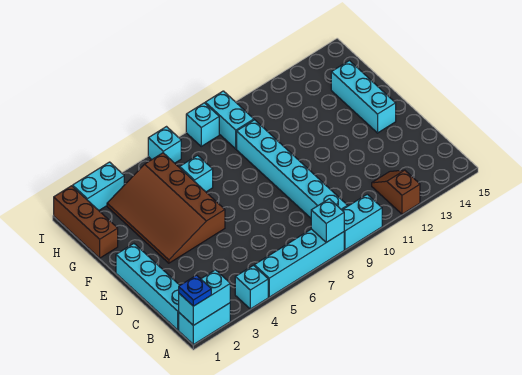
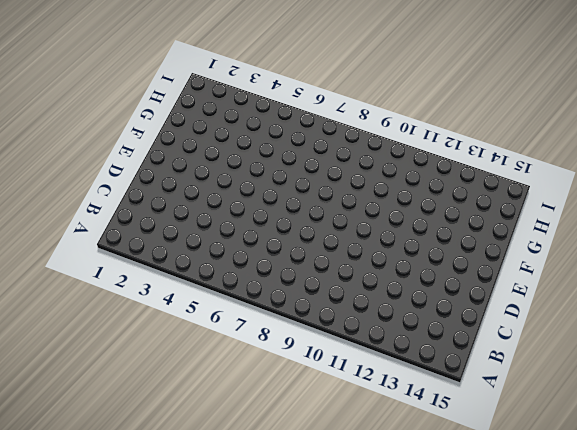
none -> cyan 1x2 brick [179,303,230,344]
none -> cyan 1x1 brick [235,265,268,309]
none -> cyan 1x4 brick [254,229,344,297]

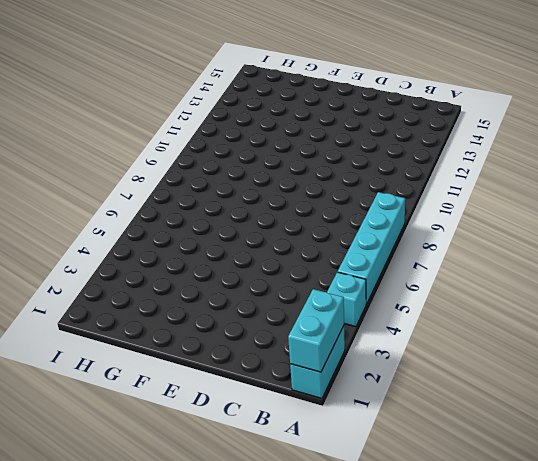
none -> cyan 1x2 brick [342,194,382,250]
none -> brown 1x2 slope [372,170,420,214]
none -> cyan 1x4 brick [116,244,180,330]

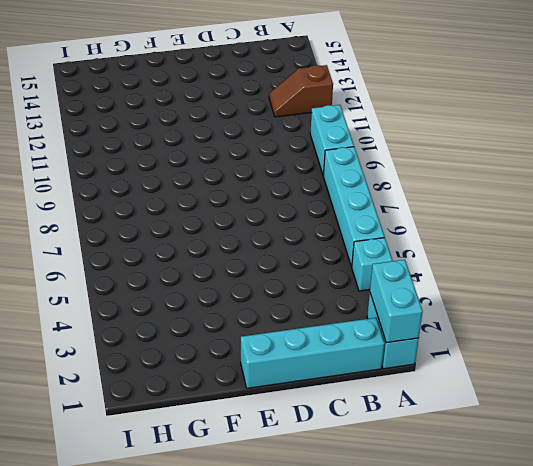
none -> cyan 1x6 brick [237,120,347,218]
none -> brown 3x4 slope [107,153,225,263]
none -> cyan 1x3 brick [331,61,396,133]

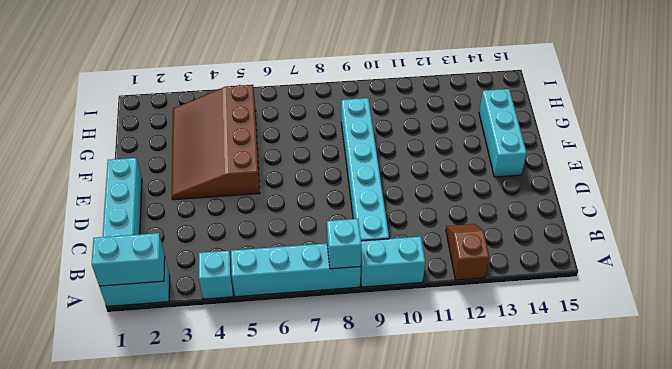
none -> brown 1x3 brick [54,186,118,258]
none -> cyan 1x1 brick [180,155,213,192]
none -> cyan 1x2 brick [205,91,254,149]

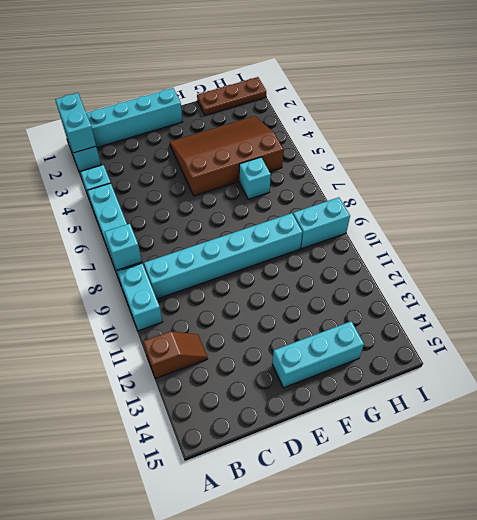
brown 1x3 plate [197,77,266,115] -> brown 1x3 brick [54,186,118,258]
none -> cyan 1x2 brick [73,162,124,210]
none -> cyan 1x1 brick [148,127,181,163]
none -> cyan 1x1 brick [186,103,219,146]

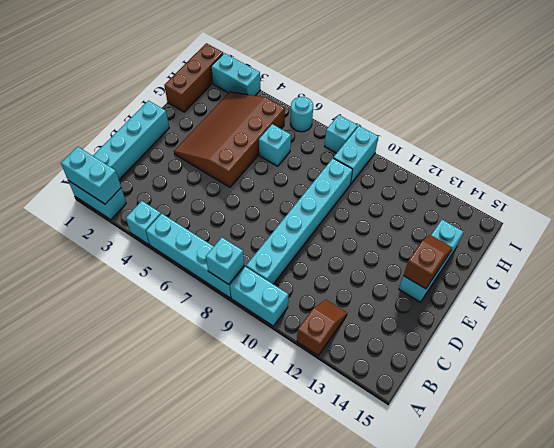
brown 1x2 slope [404,235,452,289] -> none
cyan 1x1 round brick [290,97,313,132] -> cyan 1x1 brick [148,127,181,163]
none -> blue 1x1 plate [179,275,211,306]

